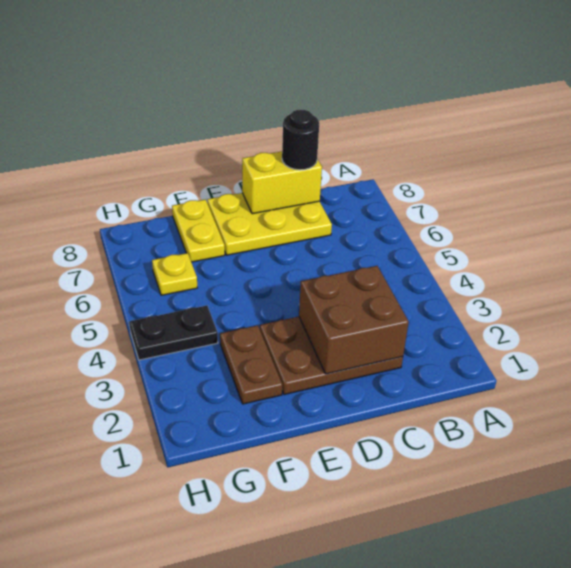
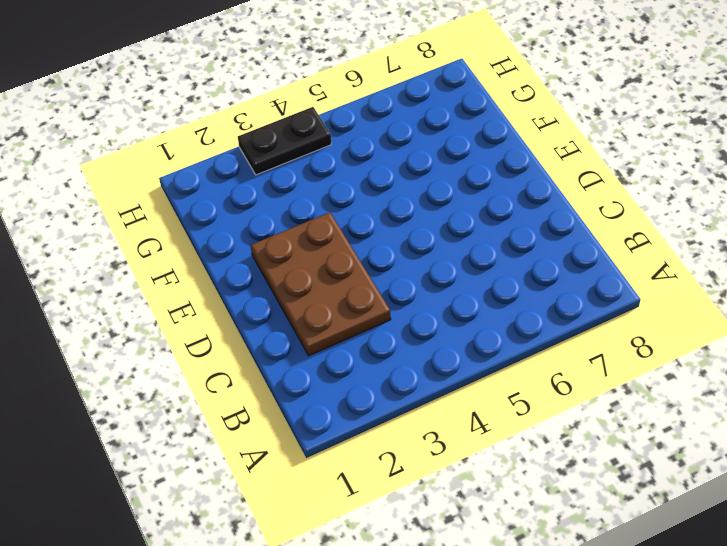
black 1x2 plate [238,107,331,175] -> black 1x2 plate turned to [130,306,218,360]
none -> yellow 2x3 plate [207,193,332,255]
none -> brown 1x2 plate [220,325,282,404]

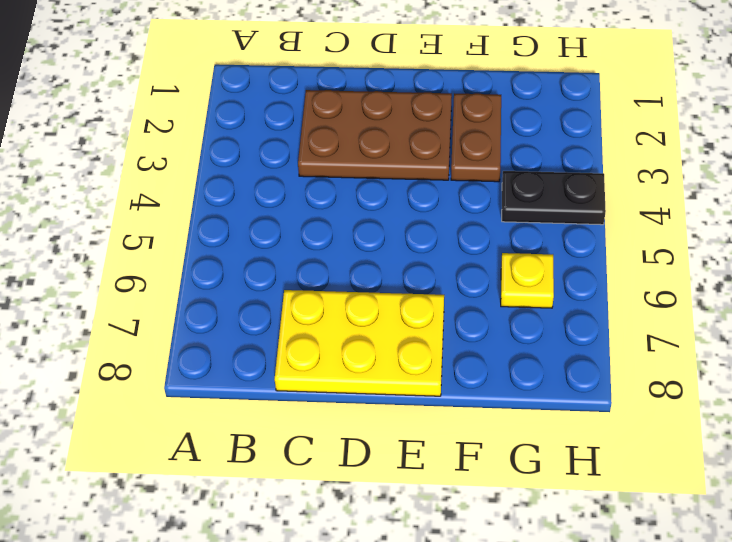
none -> yellow 1x2 plate [172,200,225,262]
none -> brown 2x2 brick [299,266,409,374]

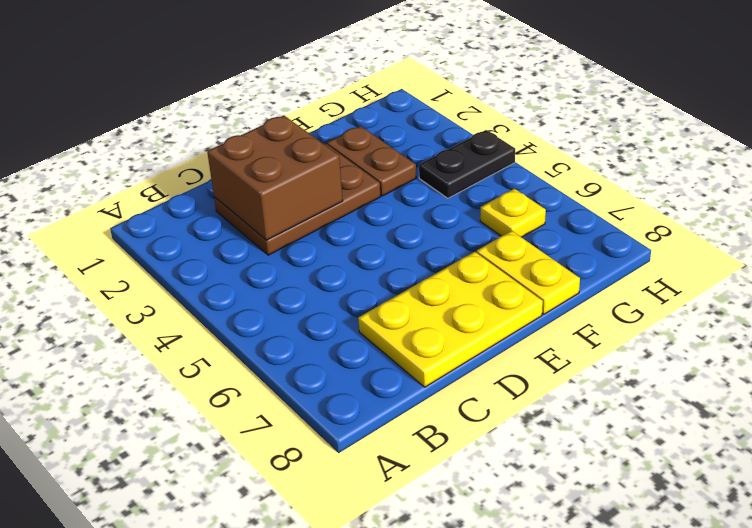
none -> yellow 1x2 brick [242,151,322,214]
none -> black 1x1 round brick [282,110,319,170]

